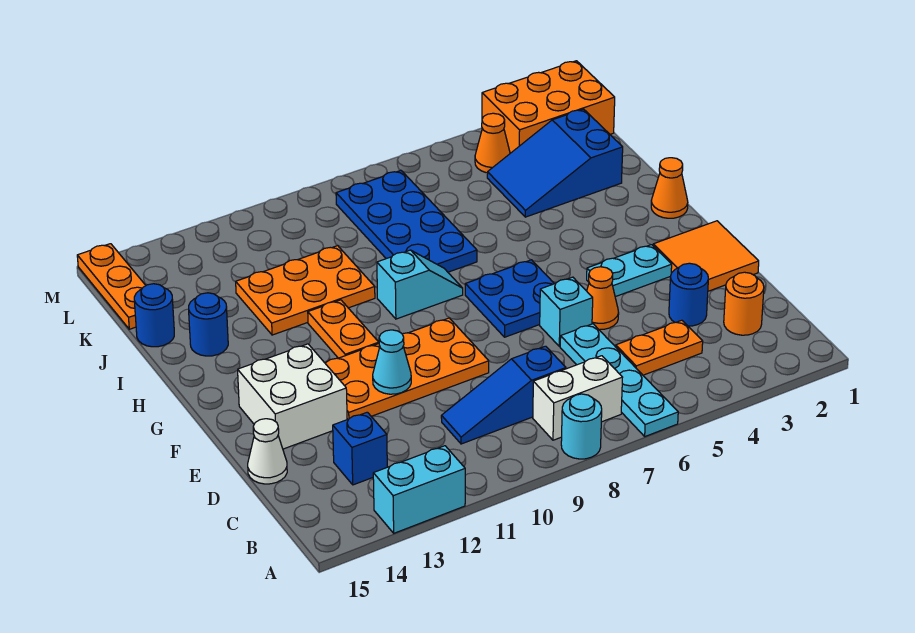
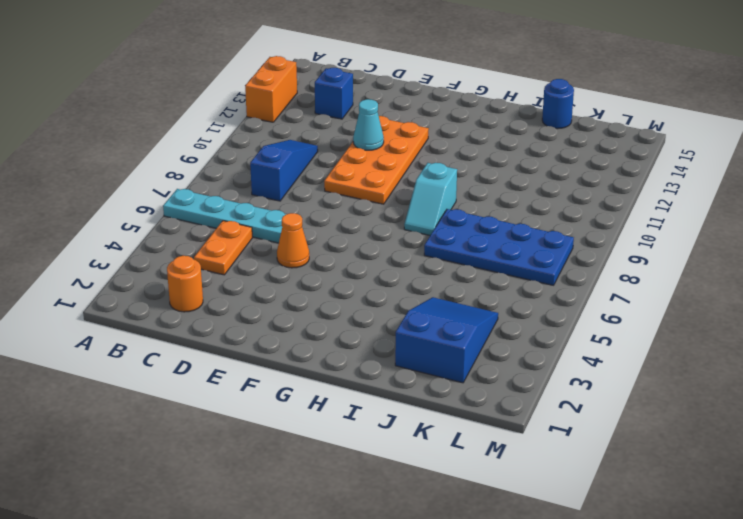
orange 1x2 brick [245,56,297,122] -> cyan 1x2 brick [373,446,465,533]
none -> cyan 1x1 round brick [561,394,602,459]
none -> white 1x2 brick [533,356,623,440]
none -> blue 1x1 round brick [669,263,708,326]

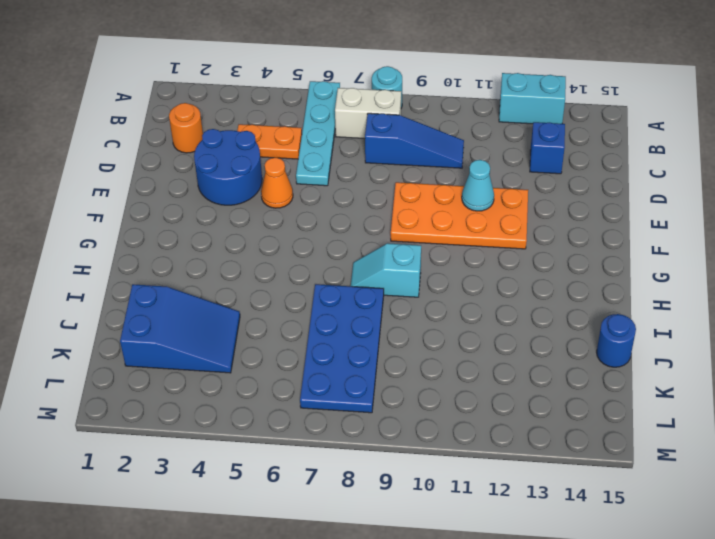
blue 2x2 round brick [194,129,262,205] -> blue 1x1 round brick [669,263,708,326]
none -> white 1x1 cone [248,419,287,484]
none -> orange 2x2 tile [653,221,759,291]
none -> cyan 1x1 brick [540,277,593,346]

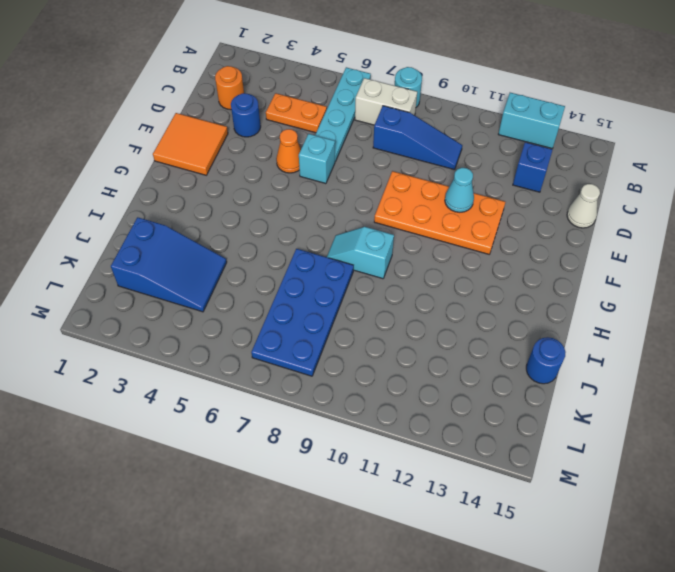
none -> white 2x2 brick [238,344,347,449]
none -> cyan 1x2 plate [587,245,672,297]
none -> blue 2x2 plate [465,260,554,337]

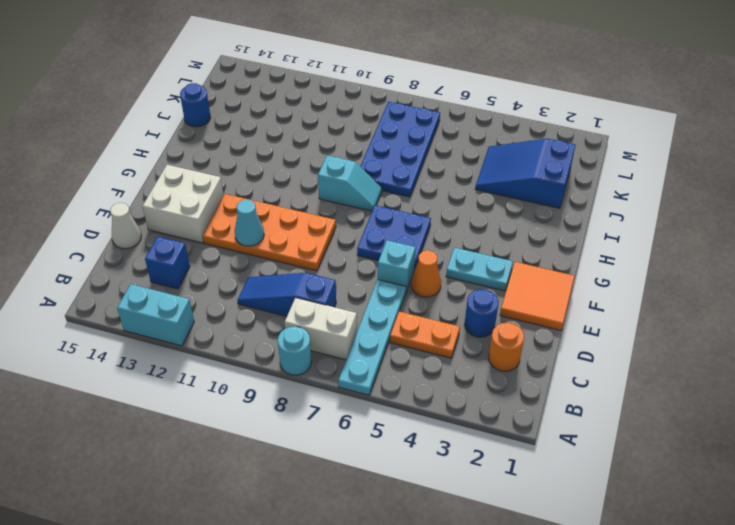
none -> orange 1x2 plate [308,300,379,358]
none -> orange 1x1 cone [651,158,688,218]
none -> orange 2x3 plate [236,246,375,335]

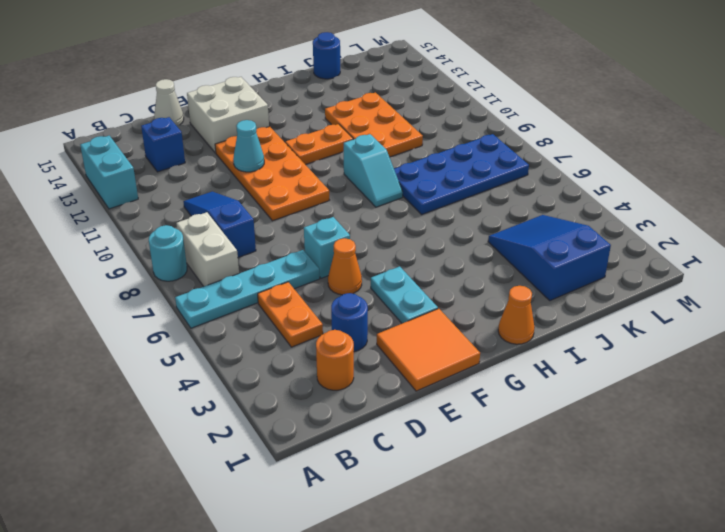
none -> blue 2x2 plate [465,260,554,337]
none -> blue 1x1 round brick [189,293,228,356]
none -> orange 1x3 plate [77,244,146,329]

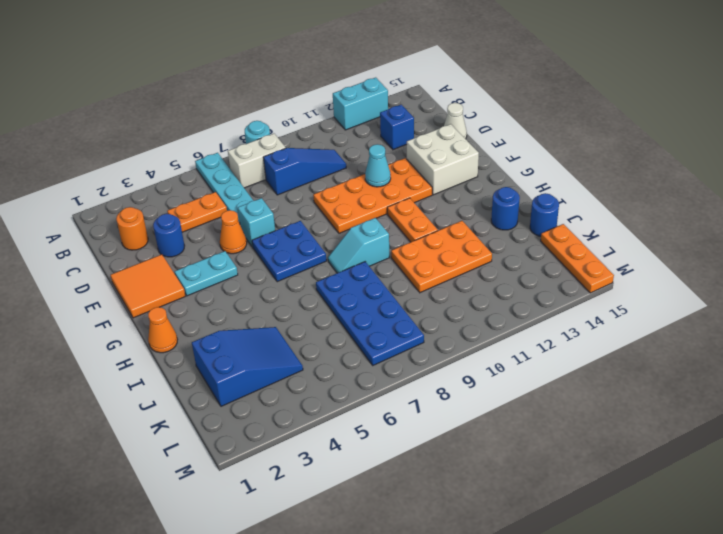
none -> orange 2x3 brick [482,61,615,153]
none -> orange 1x1 cone [475,113,510,173]

